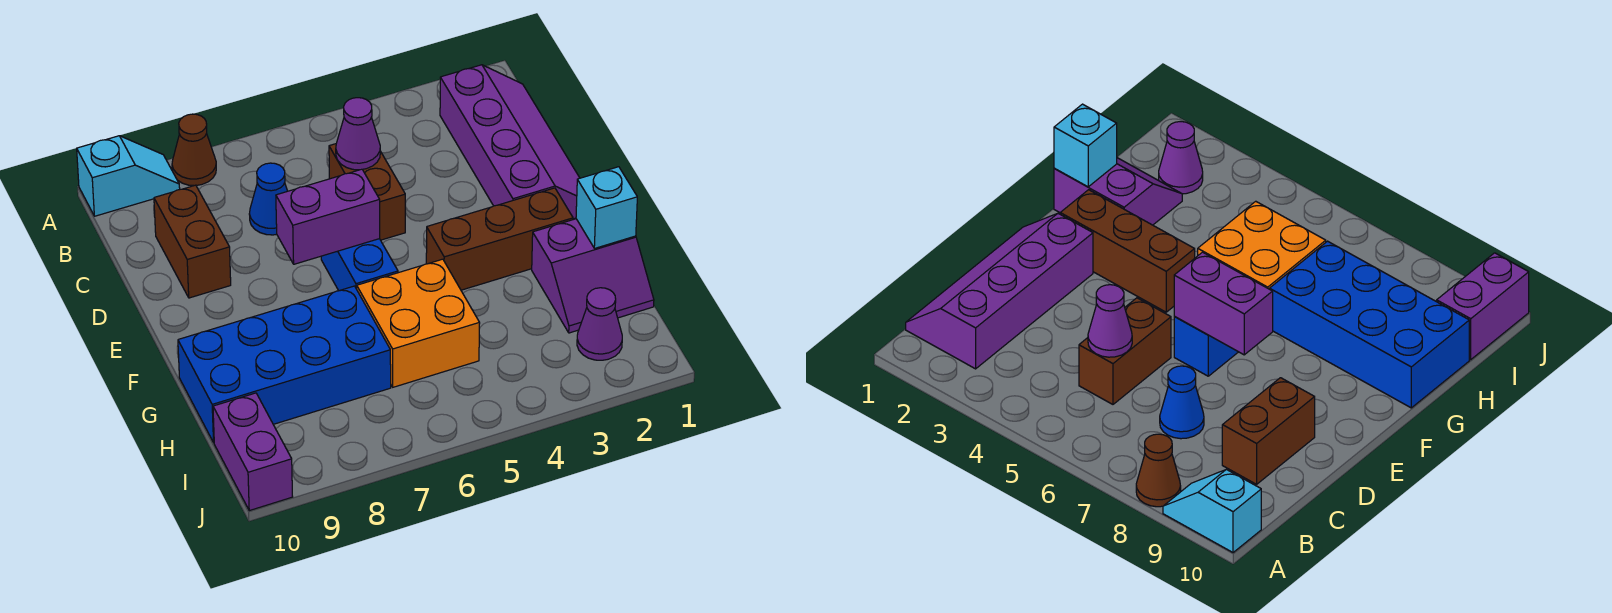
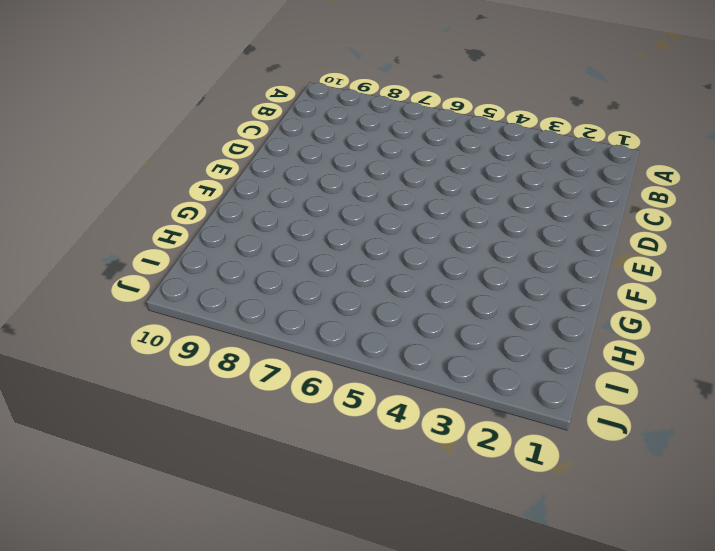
none -> brown 1x1 cone [172,114,216,186]
none -> cyan 1x2 slope [77,136,180,216]
none -> purple 2x4 slope [440,65,579,219]

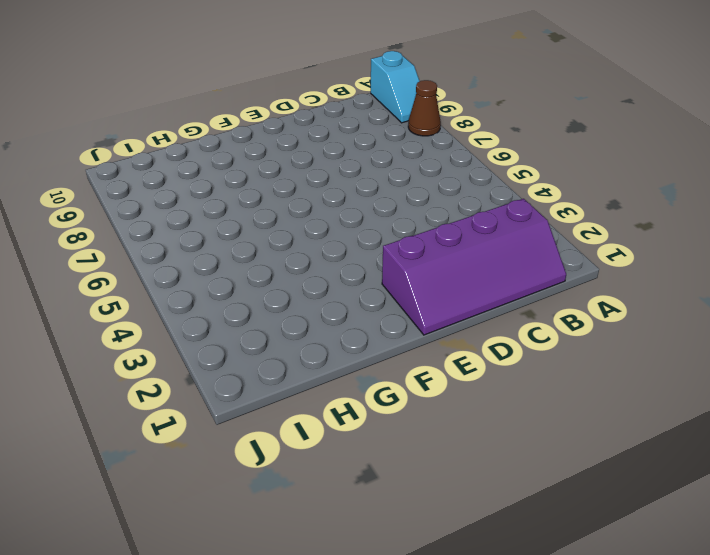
none -> brown 1x2 brick [329,144,405,240]
none -> blue 1x1 cone [249,163,287,235]
none -> brown 1x2 brick [154,185,231,298]

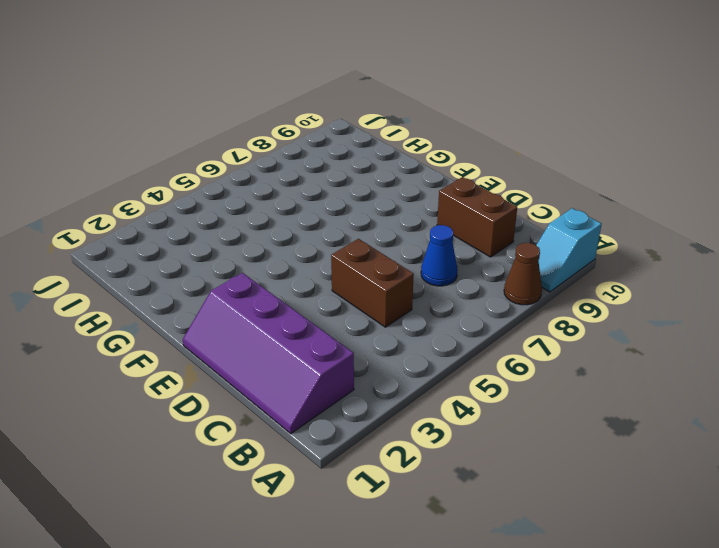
none -> blue 1x2 brick [321,239,398,291]
none -> brown 1x3 brick [426,188,573,290]
none -> purple 2x2 slope [532,219,654,333]

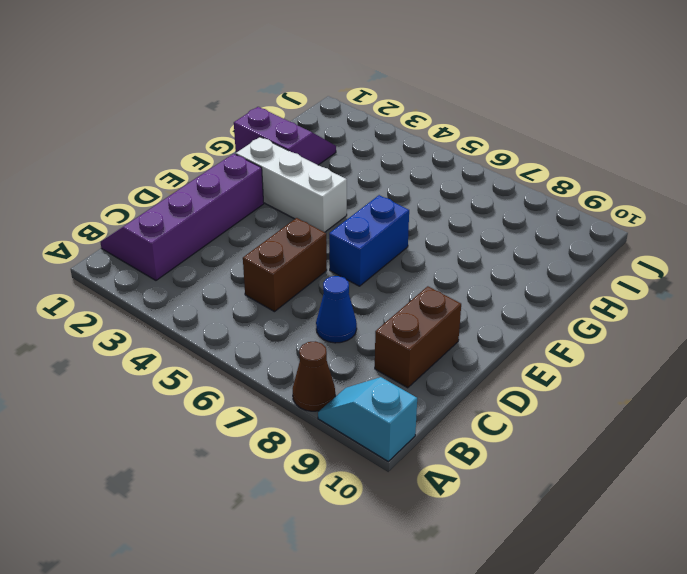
white 1x3 brick [236,137,347,232] -> brown 1x3 brick [426,188,573,290]
none -> orange 2x2 brick [357,259,480,387]
none -> blue 2x4 brick [178,286,391,442]
none -> purple 1x1 cone [577,288,622,360]

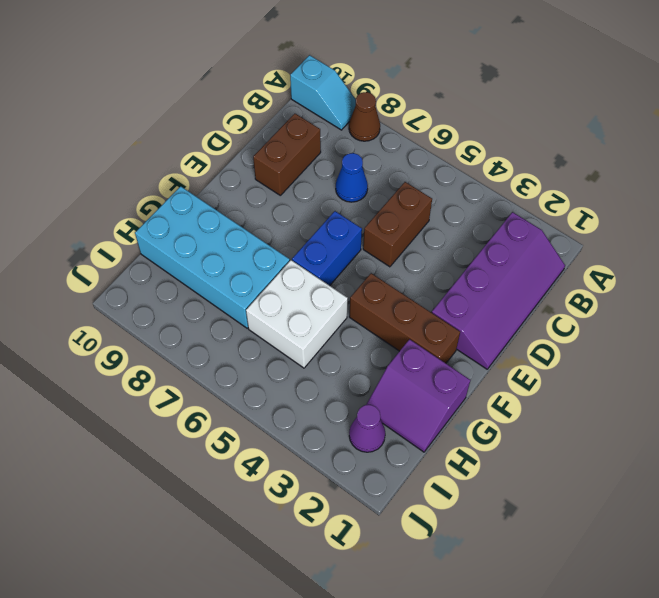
white 2x2 brick [246,260,348,368] -> orange 2x2 brick [357,259,480,387]
cyan 2x4 brick [135,186,290,328] -> blue 2x4 brick [178,286,391,442]
none -> purple 1x2 brick [213,393,293,511]
none -> purple 1x1 cone [336,98,380,170]
none -> purple 1x2 brick [276,169,380,264]

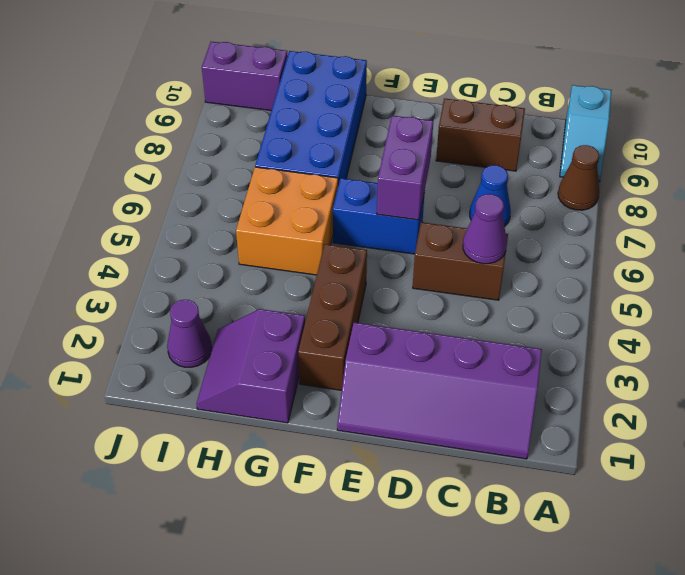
none -> cyan 1x1 brick [576,167,637,248]

